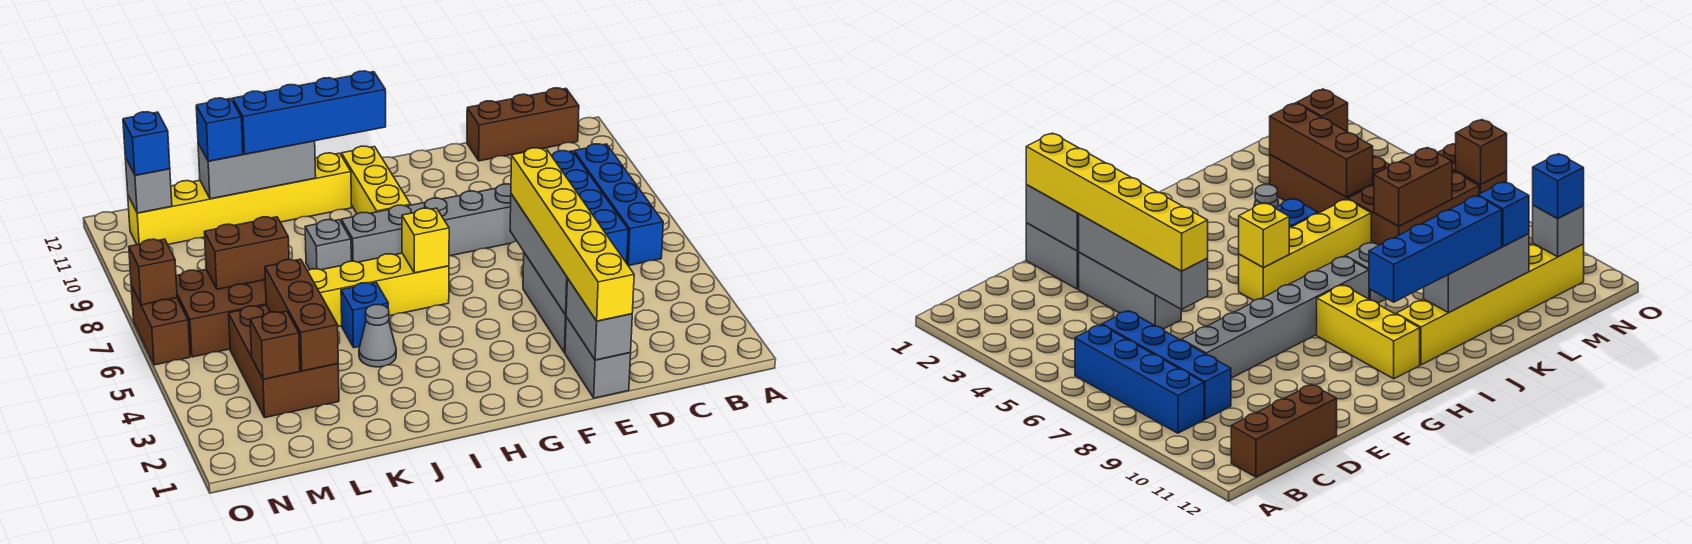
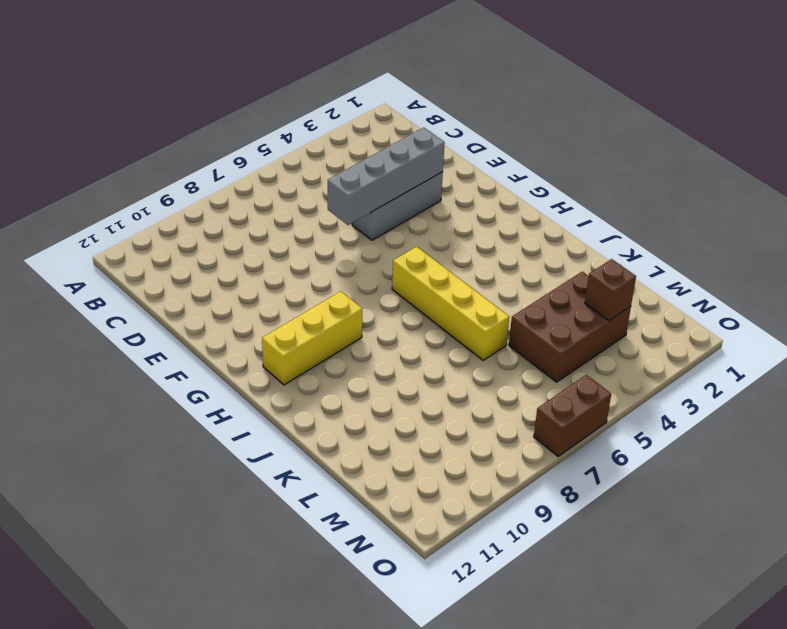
none -> blue 1x4 brick [574,144,663,266]
none -> brown 1x3 brick [467,88,579,161]
none -> blue 1x4 brick [551,151,628,263]

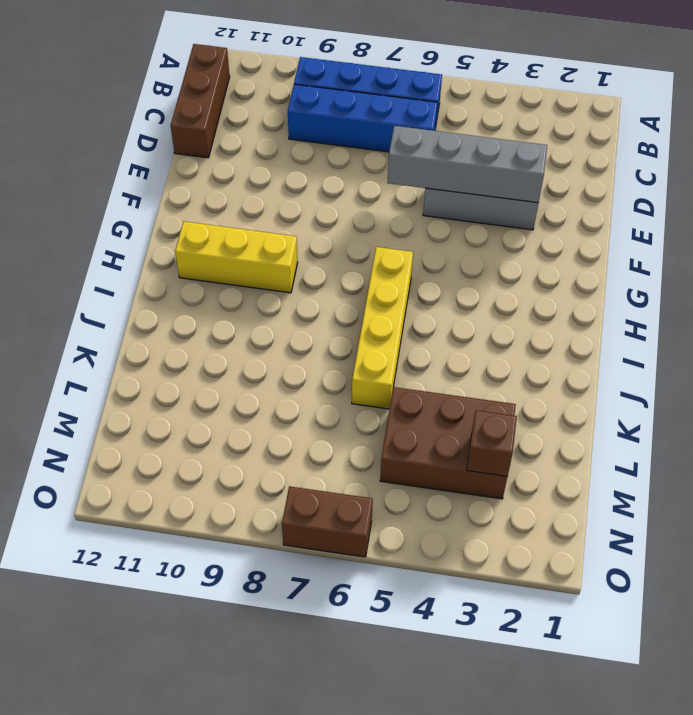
none -> grey 1x6 brick [341,184,517,262]
none -> grey 1x2 brick [565,317,631,398]
none -> yellow 1x6 brick [128,153,352,245]

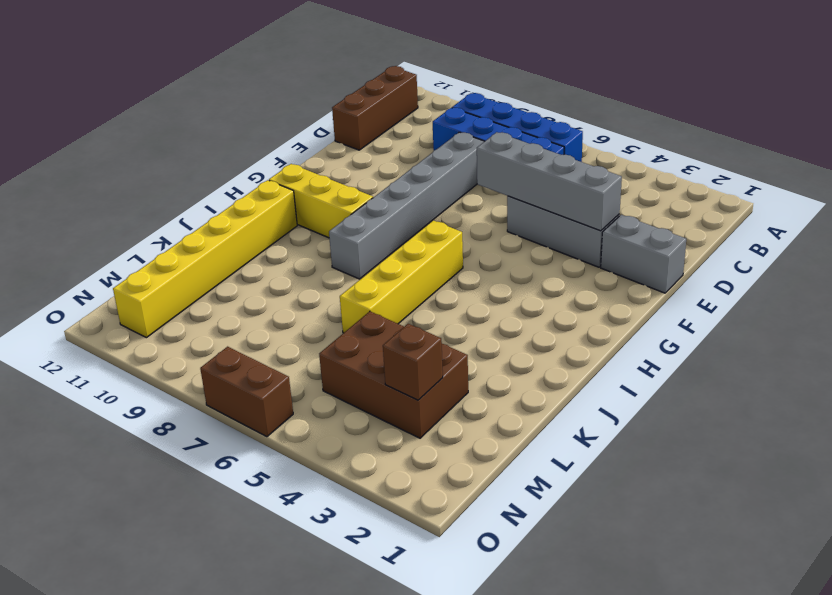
none -> grey 1x1 cone [359,305,396,367]
none -> blue 1x1 brick [341,282,388,348]
none -> grey 1x1 brick [305,220,351,270]

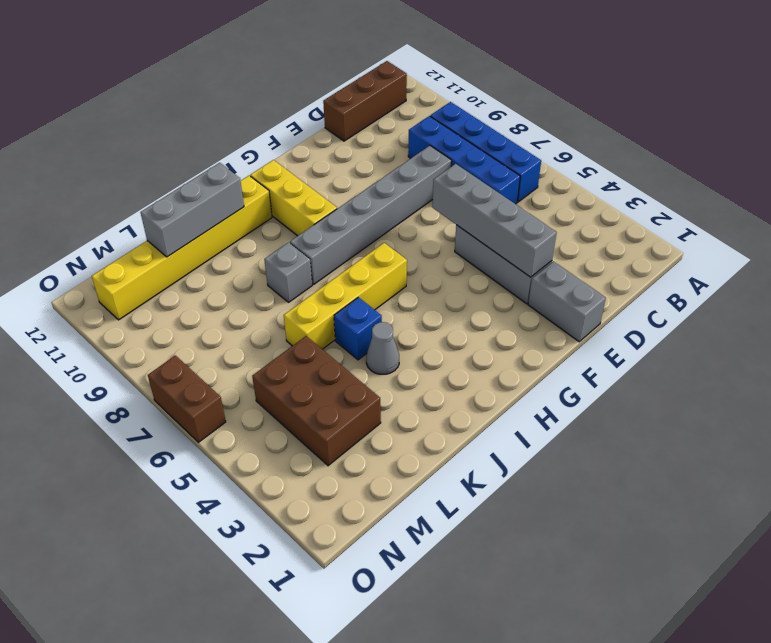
none -> brown 2x3 brick [176,270,266,357]
none -> grey 1x2 brick [566,278,632,360]
none -> yellow 1x1 brick [402,208,449,273]

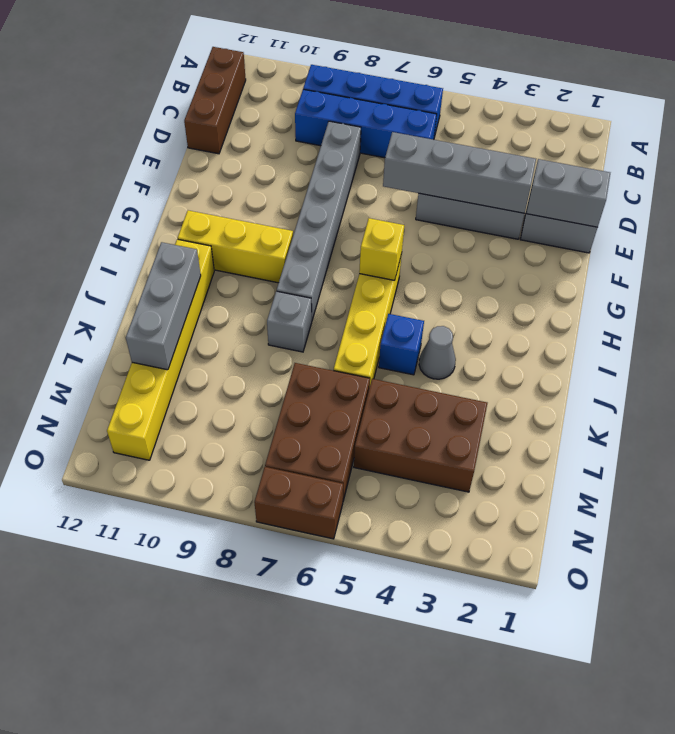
none -> brown 1x3 brick [265,259,338,371]
none -> brown 1x2 brick [204,217,289,289]
none -> brown 1x1 brick [250,311,300,379]

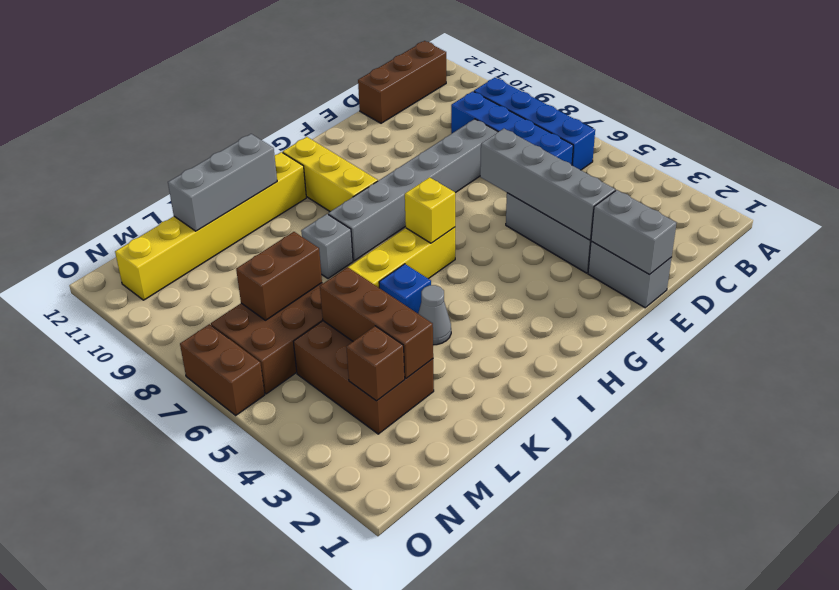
none -> grey 1x1 brick [125,158,172,213]
none -> brown 1x1 brick [129,239,177,305]
none -> yellow 1x6 brick [511,148,634,321]

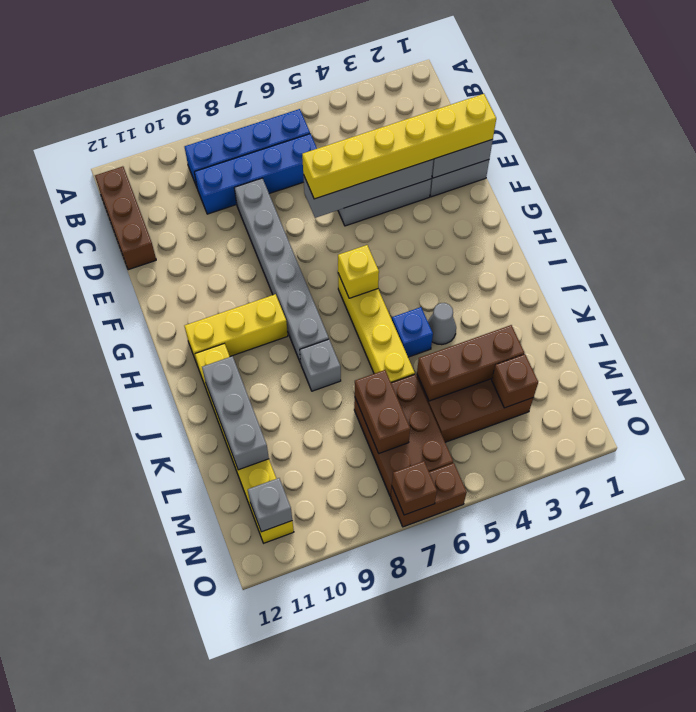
none -> blue 1x4 brick [233,71,386,154]
none -> blue 1x1 brick [196,98,243,161]
none -> blue 1x1 brick [123,112,170,175]

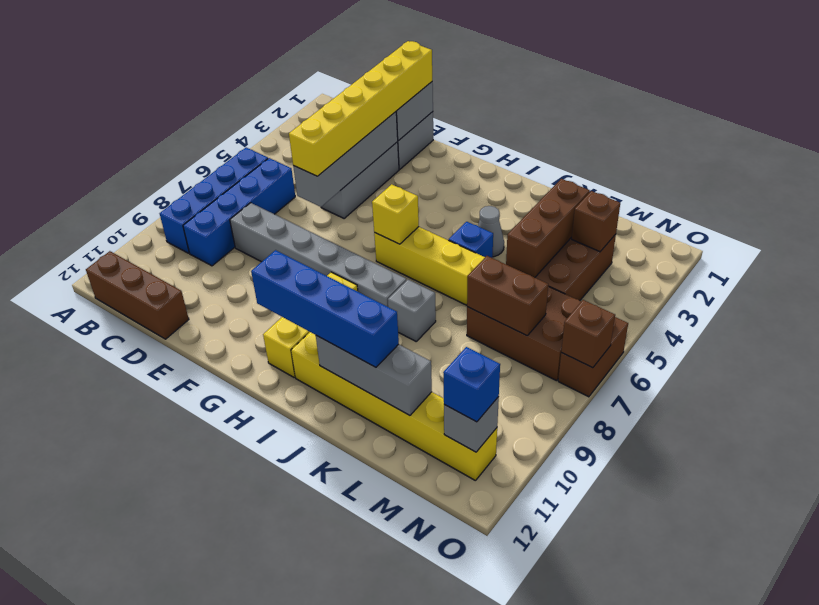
none -> blue 1x1 brick [196,98,243,161]

